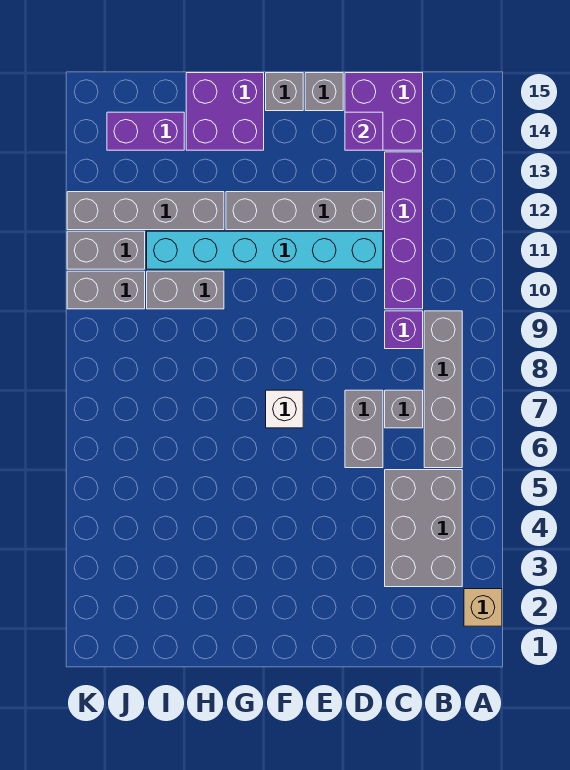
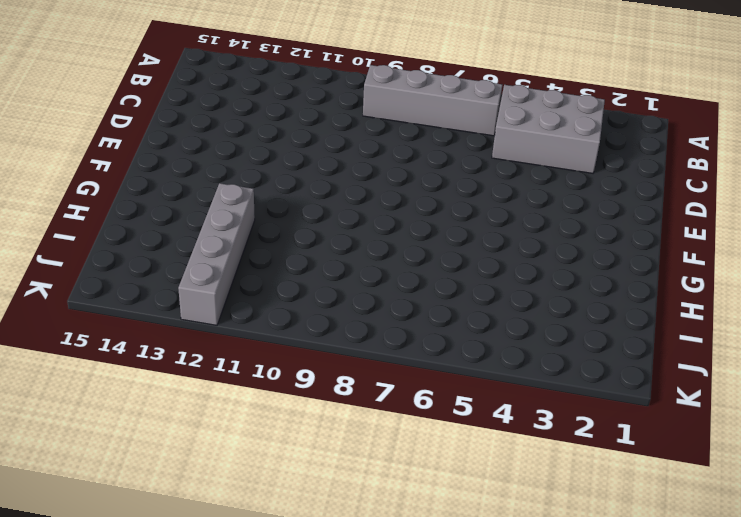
none -> tan 1x1 brick [464,589,502,626]
none -> grey 1x1 brick [385,390,423,428]
none -> purple 1x1 brick [385,311,423,349]

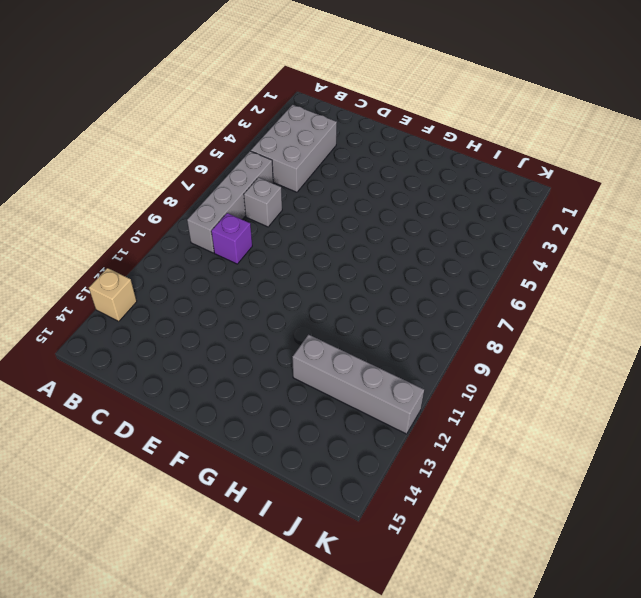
tan 1x1 brick [89,268,137,321] -> tan 1x1 brick moved to [464,589,502,626]
none -> purple 1x4 brick [385,152,423,309]
none -> purple 2x2 brick [345,73,423,150]
none -> grey 1x2 brick [345,390,383,468]

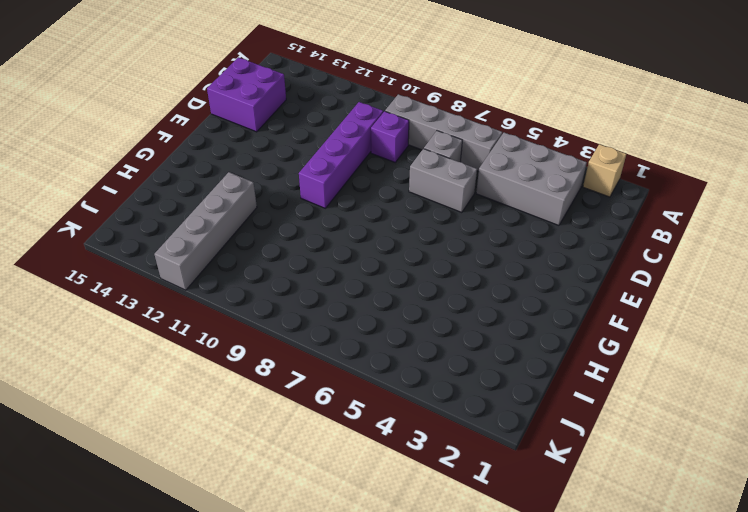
purple 1x4 brick [299,102,383,208] -> purple 1x4 brick turned to [385,152,423,309]
none -> cyan 1x6 brick [147,231,383,269]
none -> grey 1x4 brick [226,192,383,230]
none -> grey 1x1 brick [305,73,343,111]

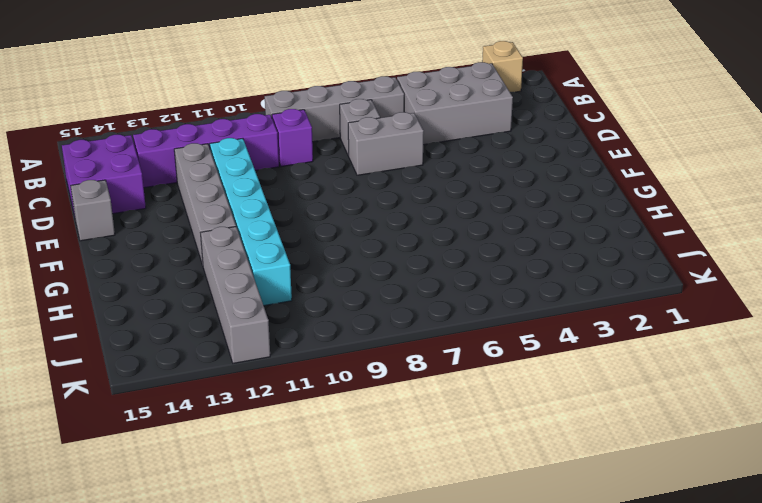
none -> white 1x1 brick [266,390,303,428]
none -> grey 1x1 brick [266,73,303,111]
none -> purple 2x2 brick [186,73,264,150]

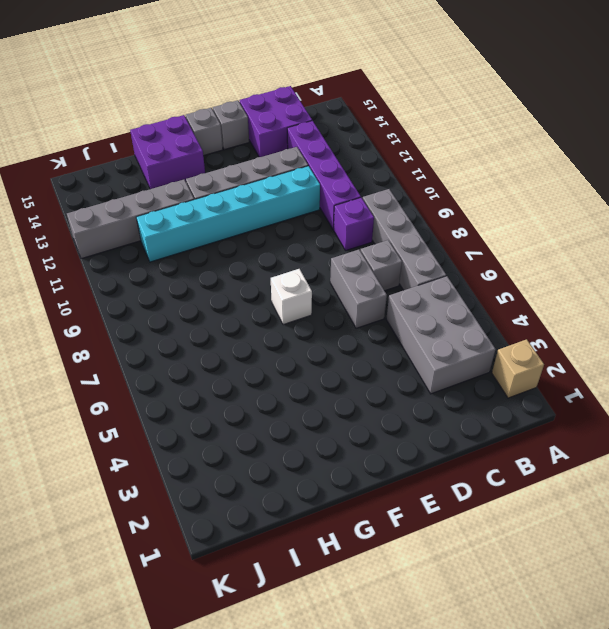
none -> grey 1x2 brick [147,271,224,309]
none -> purple 1x2 brick [107,112,184,150]
none -> grey 1x2 brick [67,271,145,309]

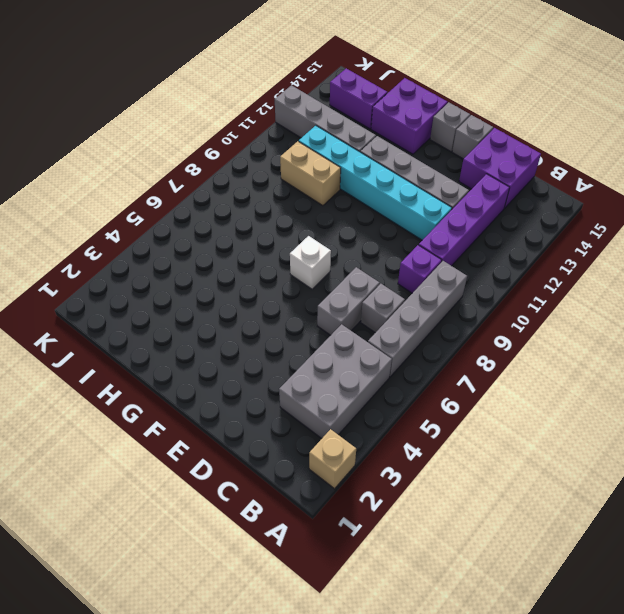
tan 1x2 brick [280,141,341,206] -> grey 1x2 brick [147,271,224,309]
none -> grey 1x2 brick [67,271,145,309]
none -> grey 1x2 brick [67,231,145,269]
none -> purple 1x1 brick [345,112,383,150]

